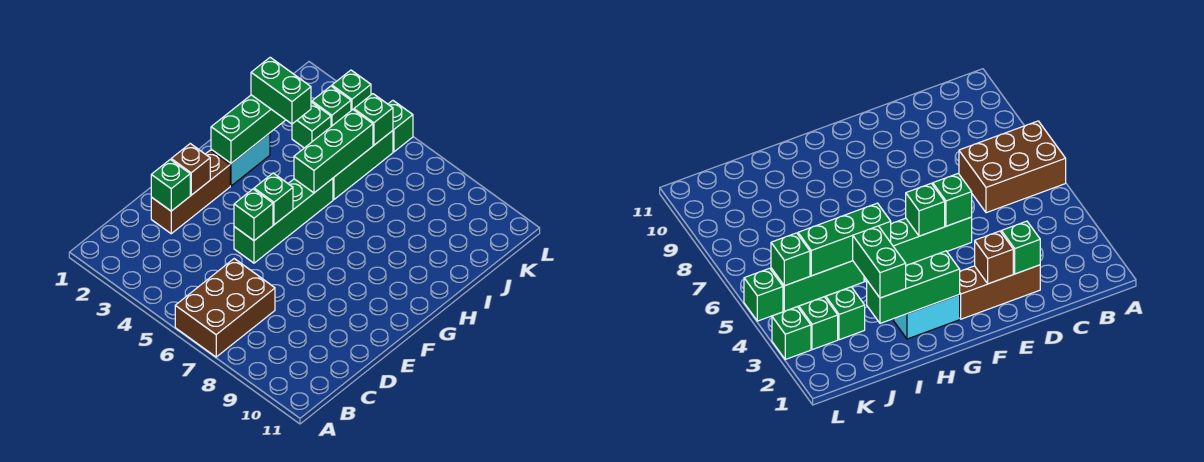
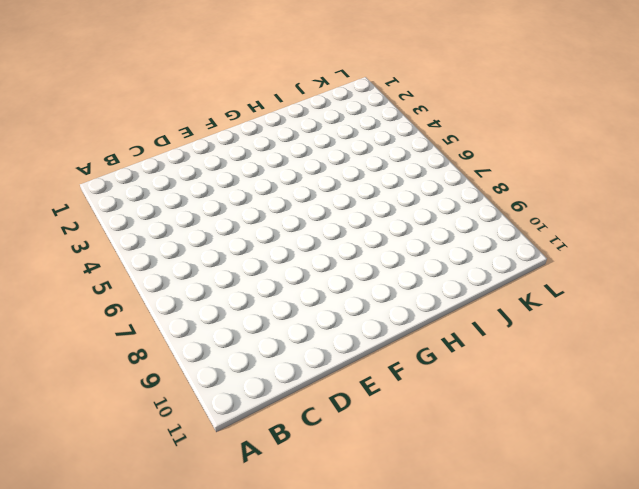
none -> brown 2x3 brick [175,259,275,357]
none -> brown 1x3 brick [151,150,230,234]
none -> green 1x4 brick [234,178,333,263]

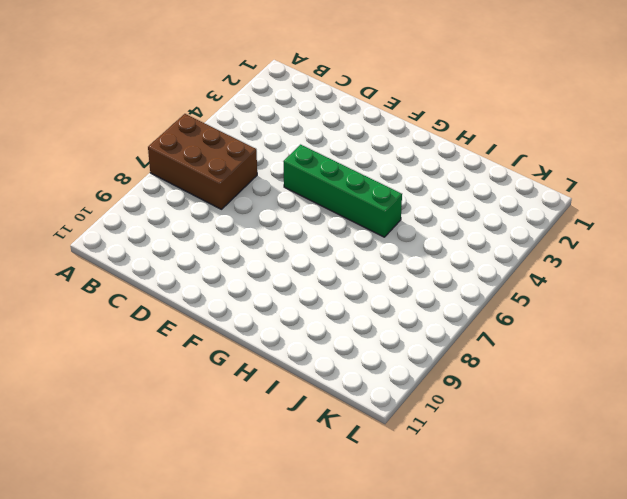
none -> brown 1x3 brick [151,150,230,234]
none -> cyan 1x2 brick [211,133,270,186]
none -> green 1x3 brick [333,131,393,200]

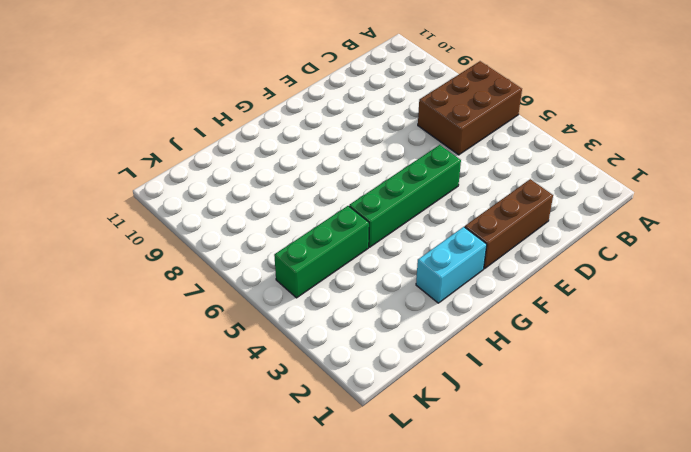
none -> green 1x1 brick [292,102,331,148]
none -> green 1x1 brick [312,86,351,126]
none -> green 1x1 brick [332,70,371,110]

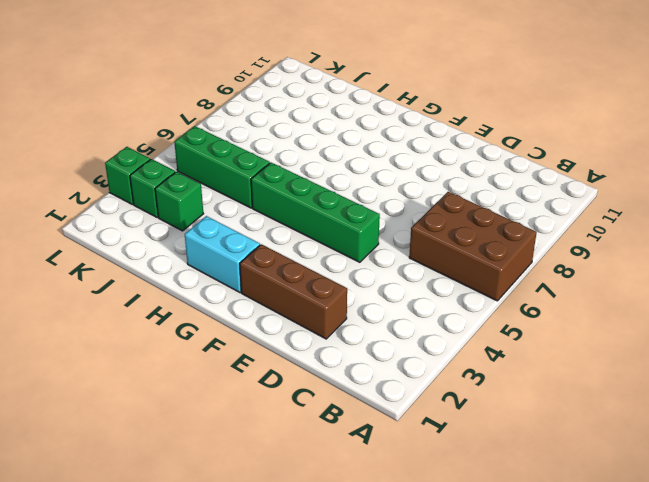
none -> green 1x1 brick [388,101,413,152]
none -> green 1x1 brick [151,159,190,211]
none -> brown 1x1 brick [171,144,210,195]

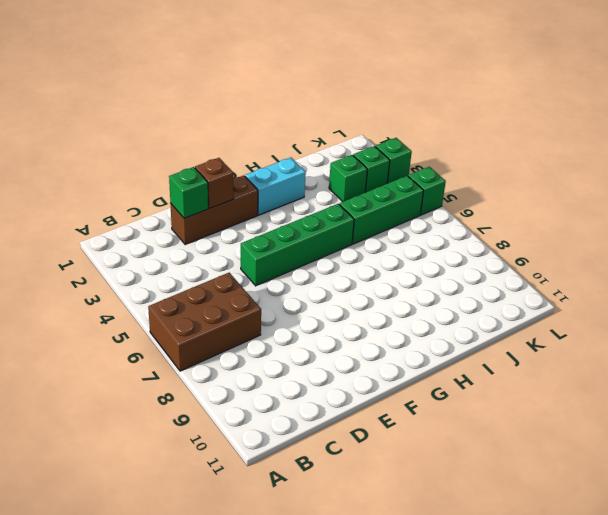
none -> green 1x1 brick [234,189,273,241]
none -> green 1x1 brick [254,173,293,225]
none -> green 1x3 brick [211,95,285,163]

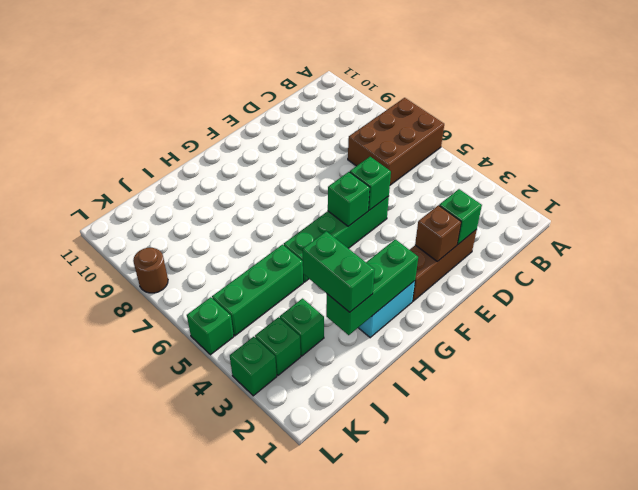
brown 1x1 round brick [133,248,168,293] -> none
none -> green 1x3 brick [294,110,373,193]
none -> green 1x1 brick [354,94,393,145]

